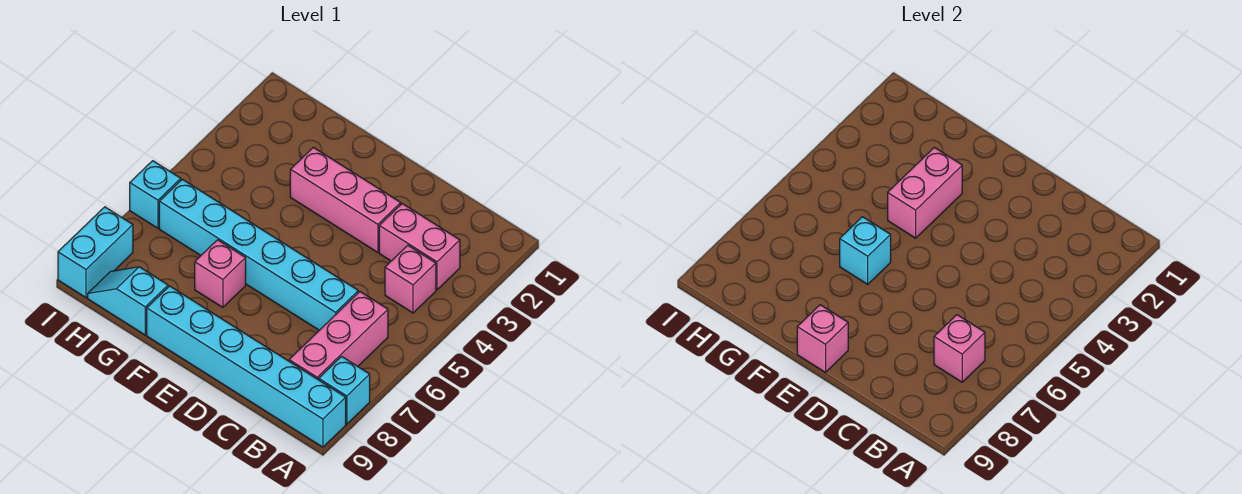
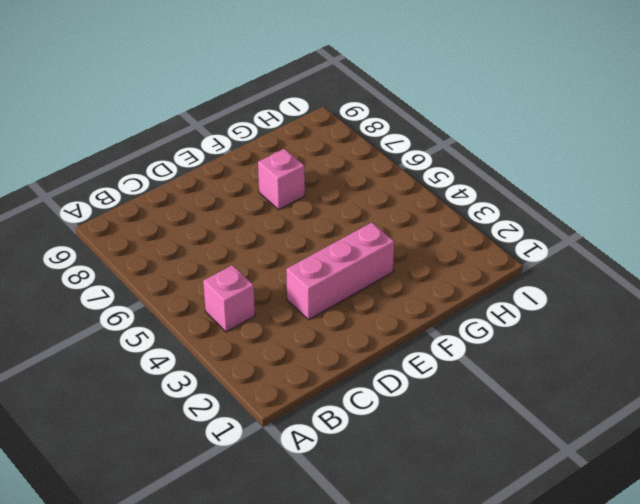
none -> cyan 1x1 brick [319,356,370,424]
none -> cyan 1x6 brick [147,286,346,447]
none -> pink 1x2 brick [379,204,460,290]

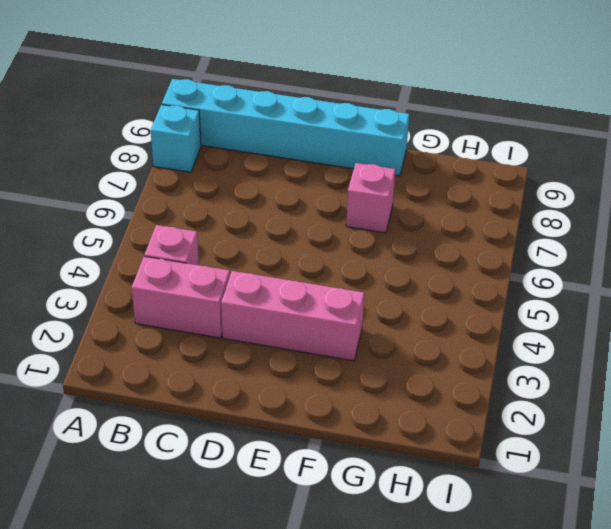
none -> pink 1x3 brick [289,292,388,380]
none -> cyan 1x6 brick [159,179,358,330]
none -> cyan 1x2 slope [88,267,168,335]

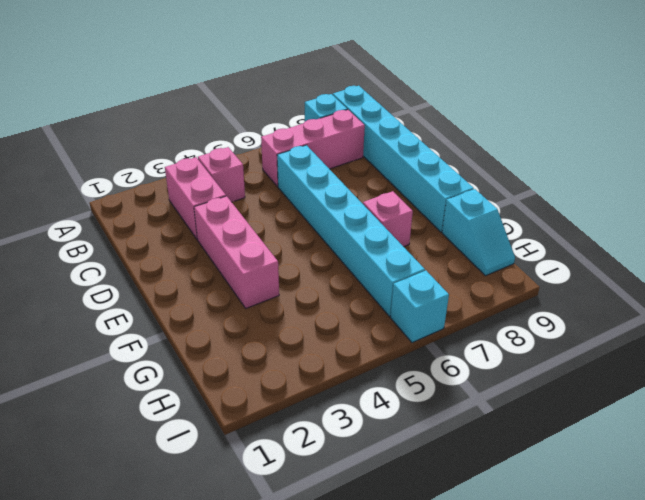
none -> cyan 1x2 brick [58,207,133,298]
none -> pink 1x1 brick [934,315,985,382]
none -> pink 1x1 brick [797,305,848,372]

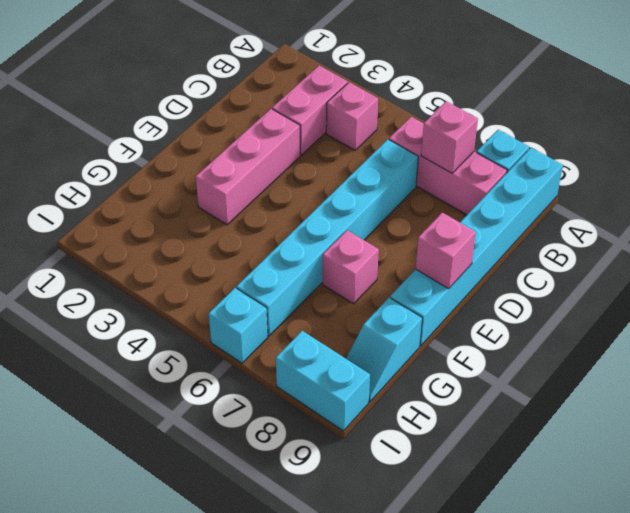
none -> pink 1x2 brick [888,147,962,238]
none -> cyan 1x1 brick [840,217,891,284]

